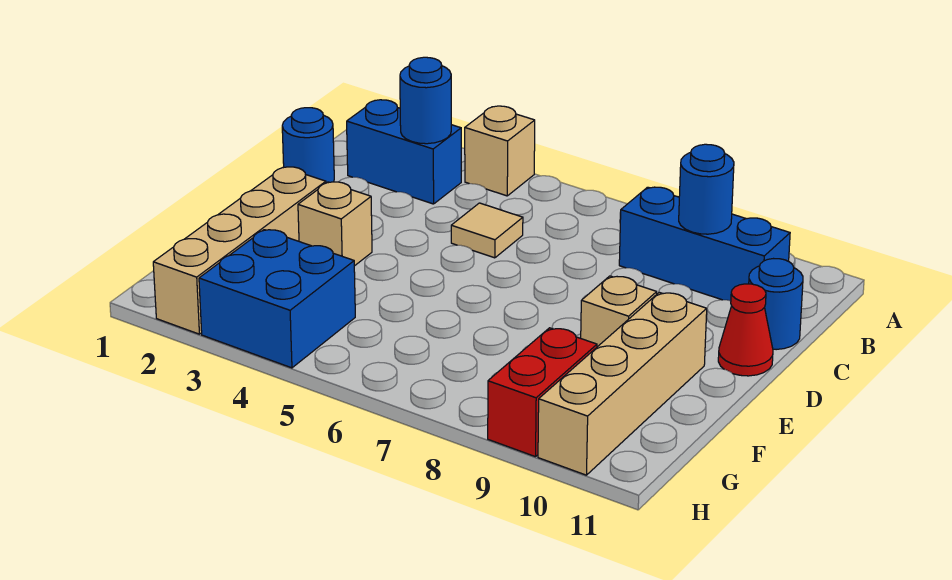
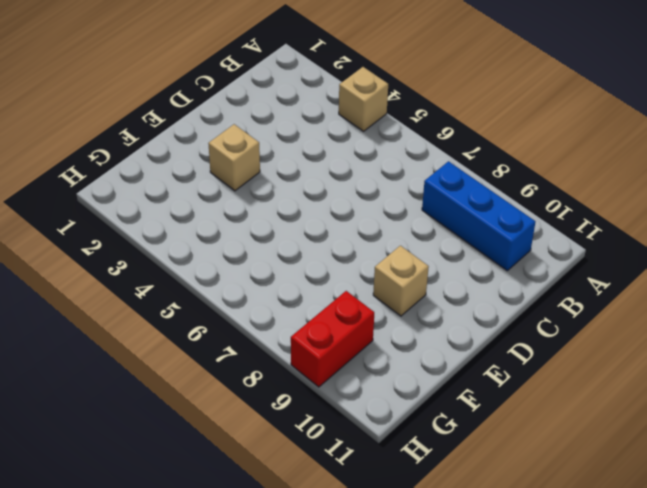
none -> blue 1x2 brick [347,100,461,204]
none -> blue 1x1 round brick [282,108,334,183]
none -> tan 1x1 tile [451,203,523,258]

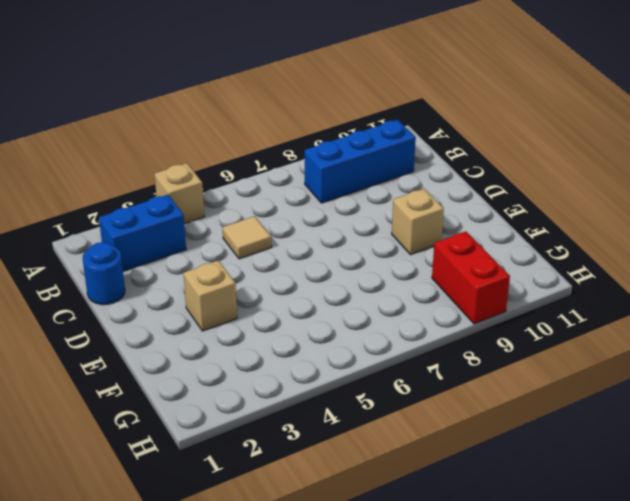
none -> blue 1x1 round brick [749,259,803,350]
none -> red 1x1 cone [718,284,773,376]
none -> tan 1x4 brick [153,167,326,334]

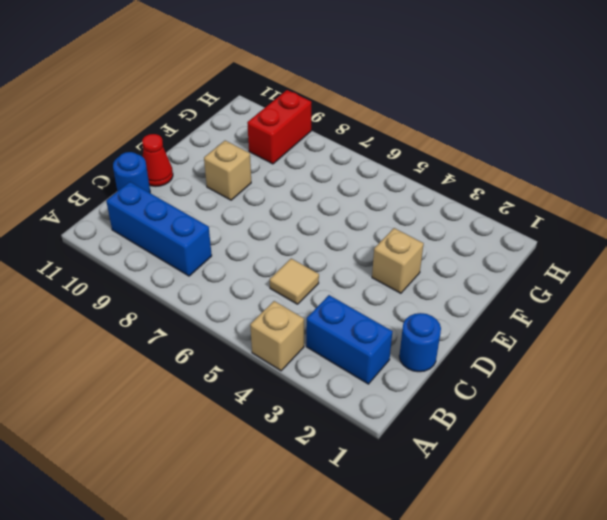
none -> tan 1x4 brick [153,167,326,334]
none -> tan 1x4 brick [538,292,707,475]
none -> blue 2x2 brick [199,230,355,368]

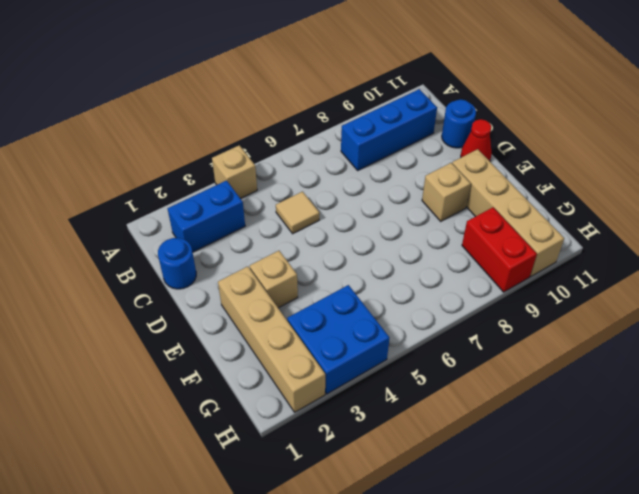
none -> blue 1x1 round brick [400,57,451,144]
none -> blue 1x1 round brick [679,144,734,234]

